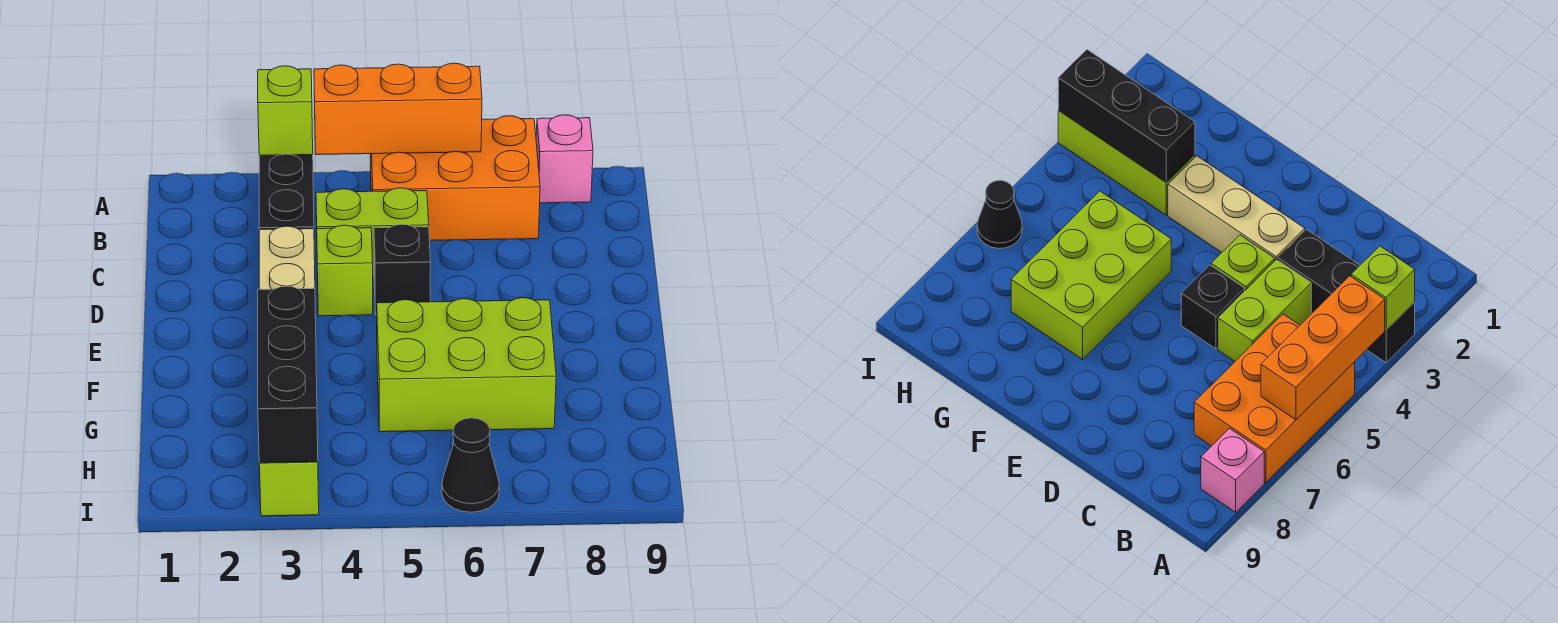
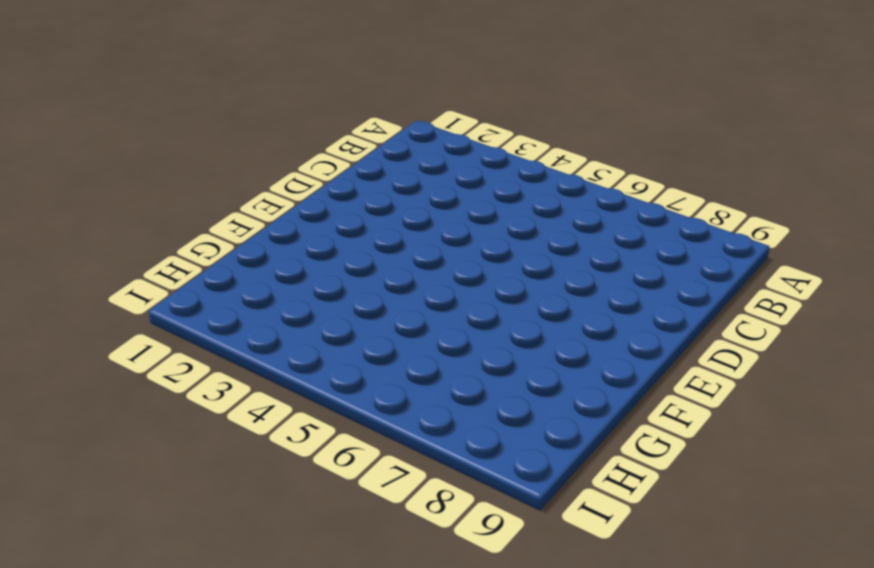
none -> black 1x3 brick [259,154,314,230]
none -> orange 2x3 brick [371,116,540,240]
none -> pink 1x1 brick [536,115,593,203]

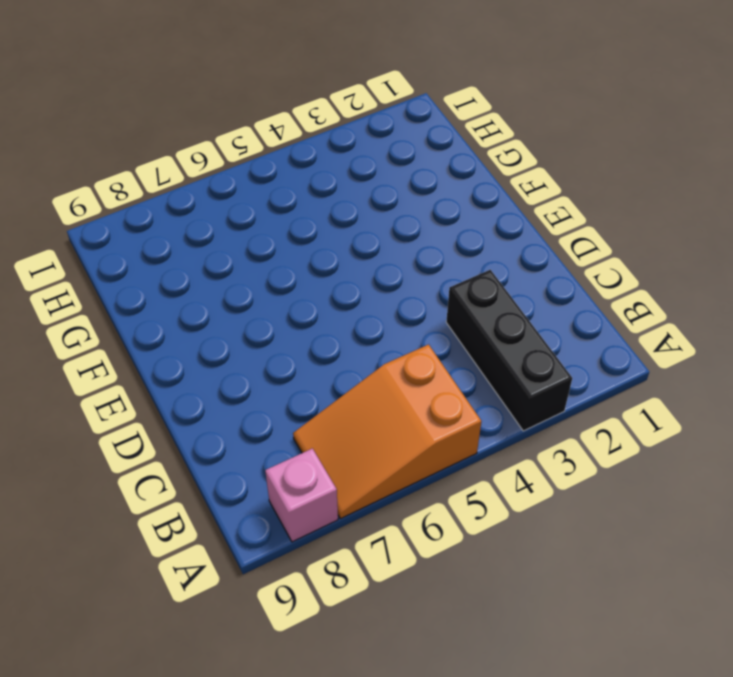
orange 2x3 slope [293,345,481,519] -> orange 2x3 brick [371,116,540,240]
none -> lime 1x2 brick [316,188,429,278]
none -> tan 1x3 brick [259,226,315,289]
none -> lime 1x1 brick [317,225,373,316]

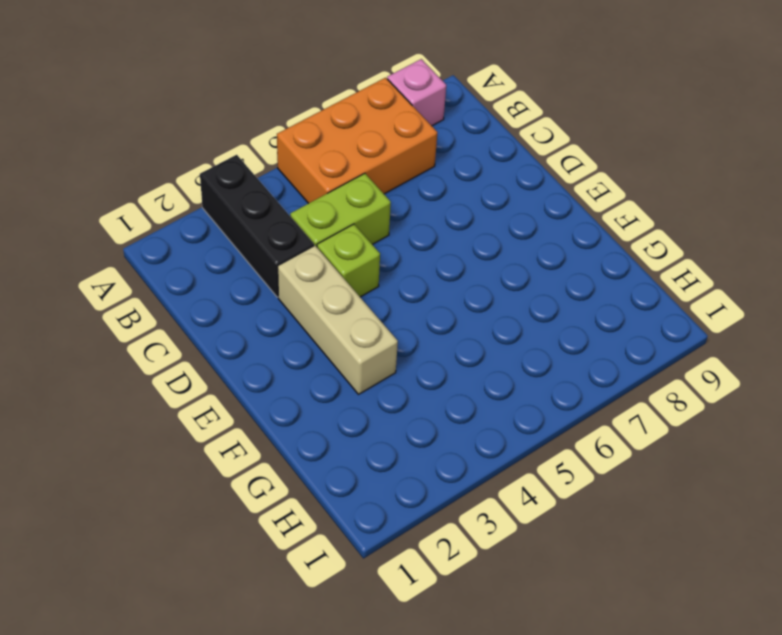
none -> black 1x1 brick [374,224,431,315]
none -> lime 2x3 brick [377,298,556,432]
none -> lime 1x3 brick [259,462,319,516]

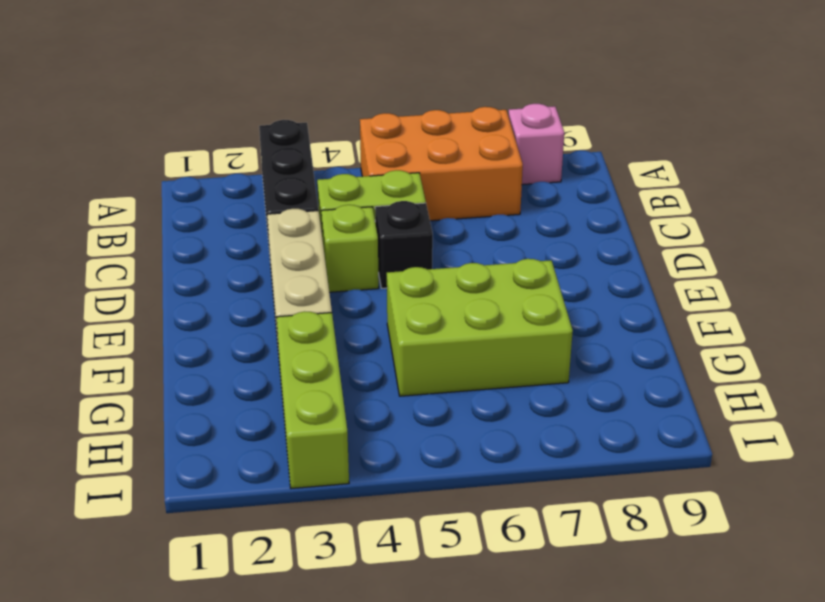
none -> black 1x1 cone [442,418,499,512]
none -> lime 1x1 brick [258,66,313,155]
none -> orange 1x3 brick [314,63,482,155]

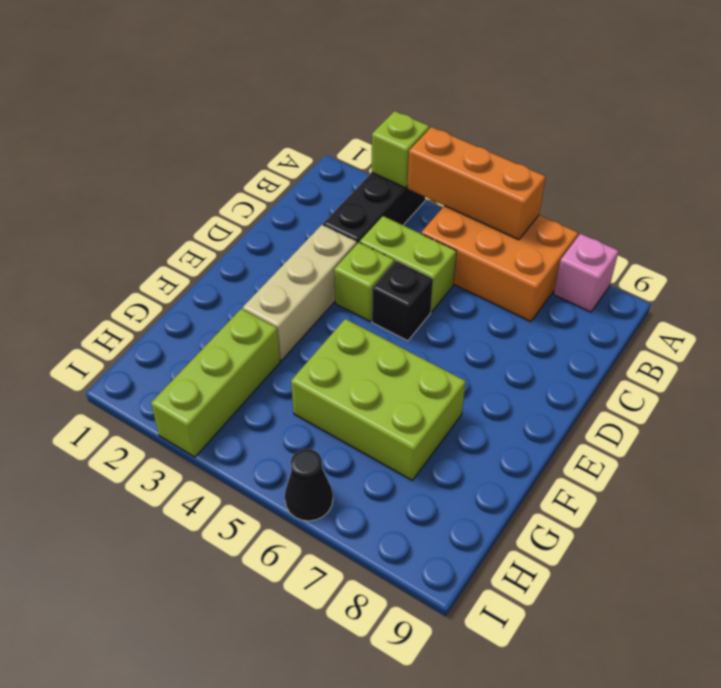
none -> black 1x3 brick [258,286,318,463]

